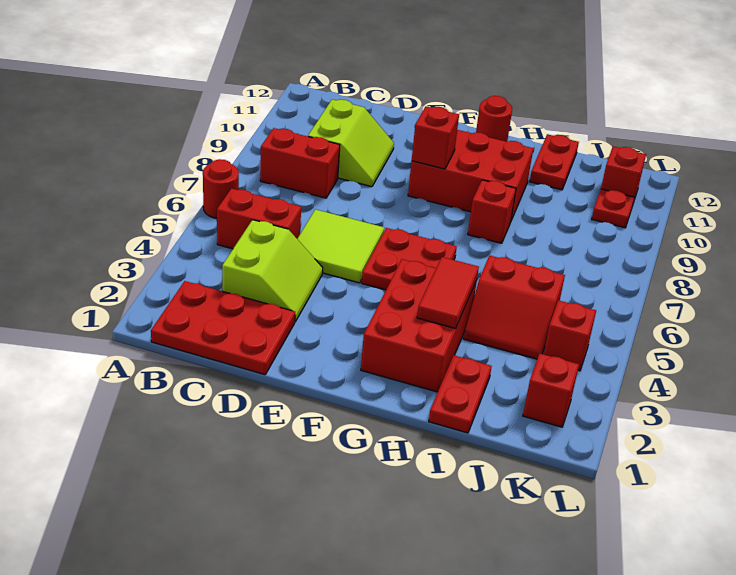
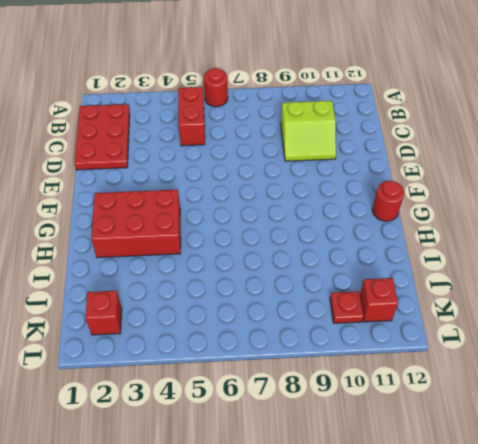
none -> red 1x2 brick [260,128,340,198]
none -> lime 2x2 slope [222,220,323,322]
none -> lime 2x2 tile [297,209,384,283]

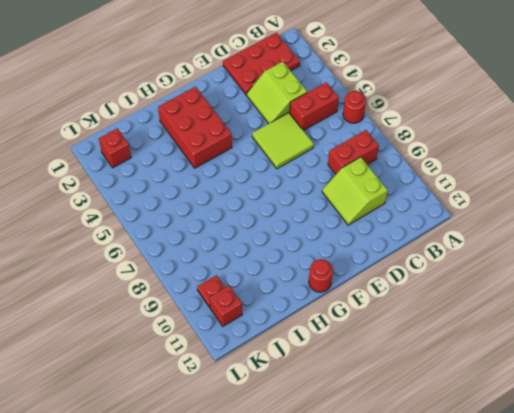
none -> red 2x2 plate [362,228,457,290]
none -> red 2x3 brick [408,130,533,220]
none -> red 1x1 brick [468,180,516,243]

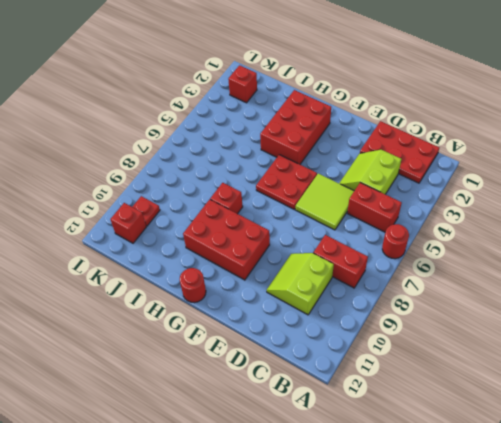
none -> red 1x2 plate [429,355,492,433]
none -> red 2x2 slope [464,255,565,359]
none -> red 1x2 plate [530,134,579,190]

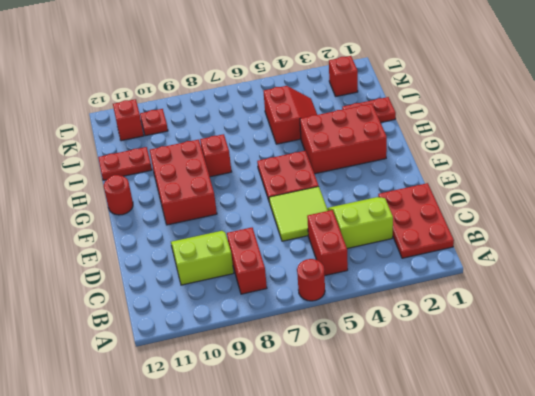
none -> red 1x1 brick [544,300,596,371]
none -> red 1x1 brick [412,106,459,169]
none -> red 1x2 tile [417,257,479,328]

